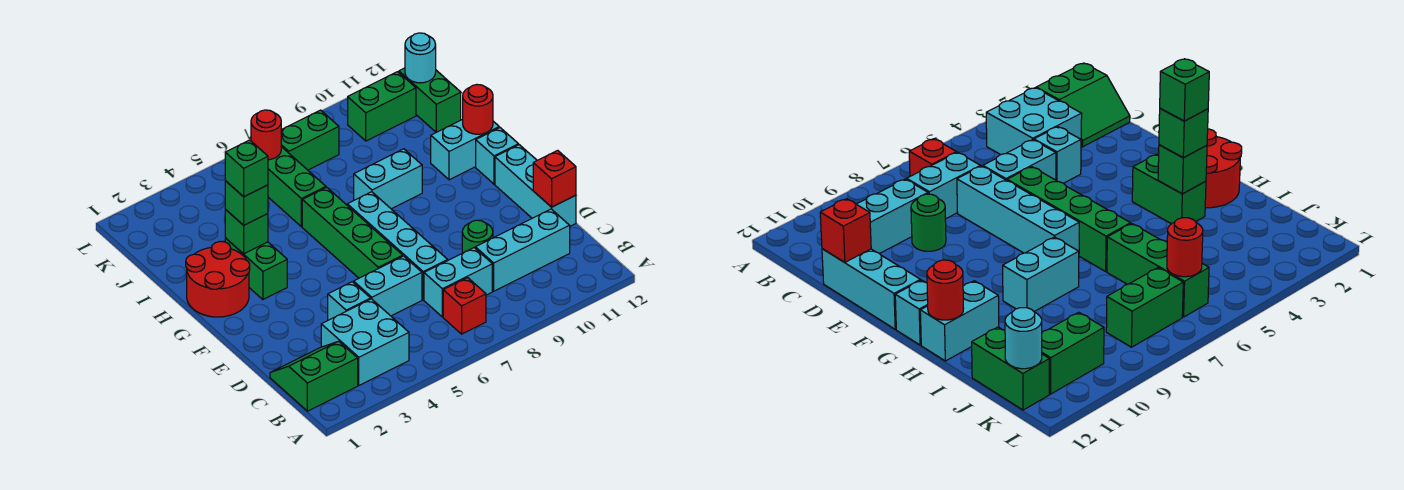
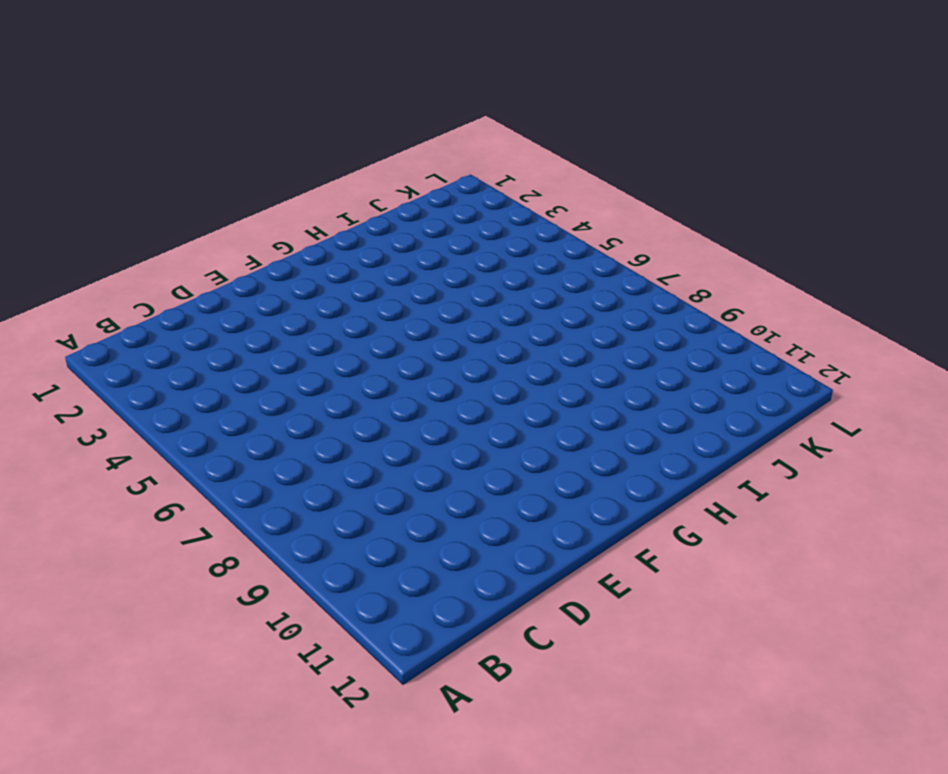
none -> green 2x2 slope [270,341,358,411]
none -> cyan 2x2 brick [321,299,409,385]
none -> red 1x1 brick [443,278,486,334]

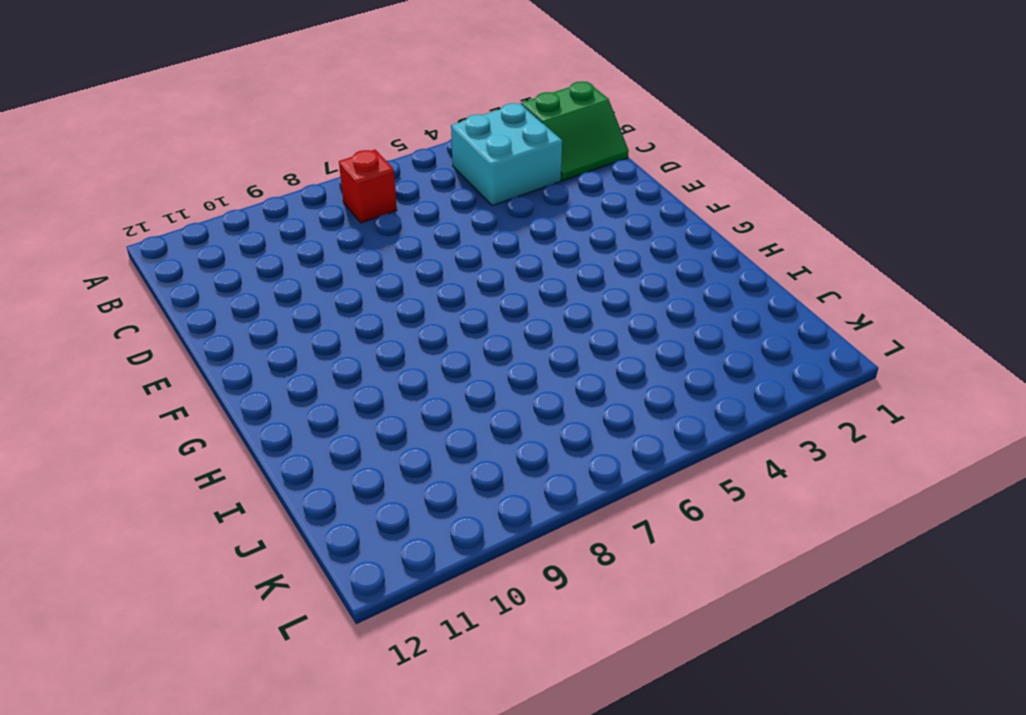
none -> cyan 1x2 brick [424,248,492,317]
none -> cyan 1x3 brick [475,209,570,291]
none -> cyan 1x1 brick [328,282,371,320]

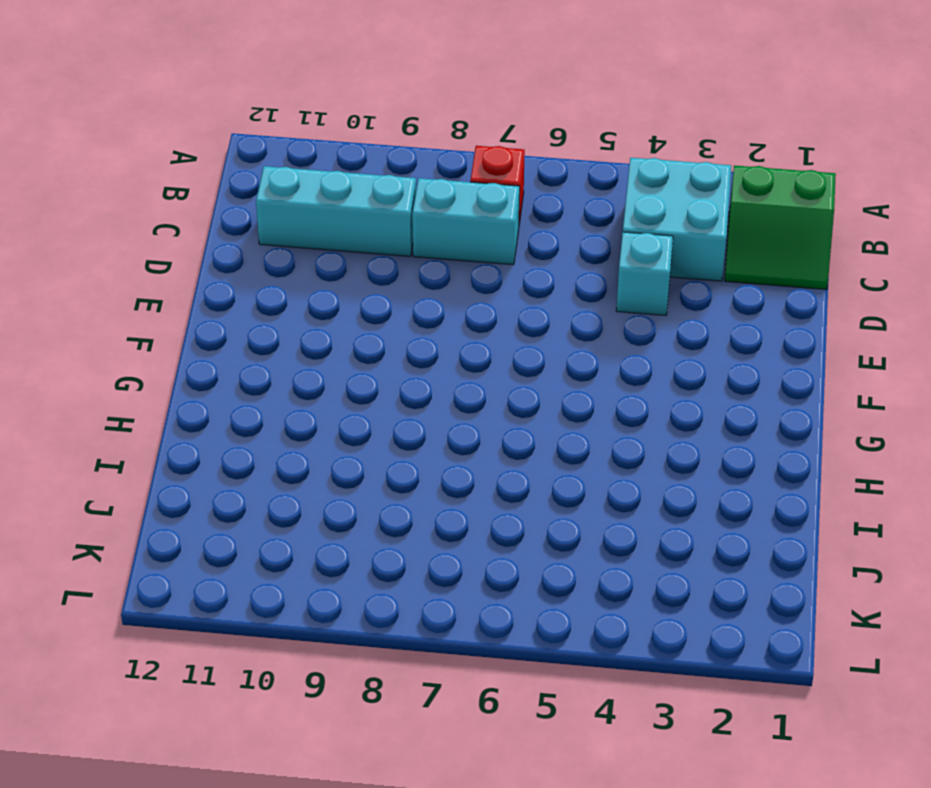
none -> cyan 1x2 brick [354,256,422,316]
none -> cyan 1x4 brick [347,192,448,300]
none -> green 1x1 round brick [462,220,493,253]

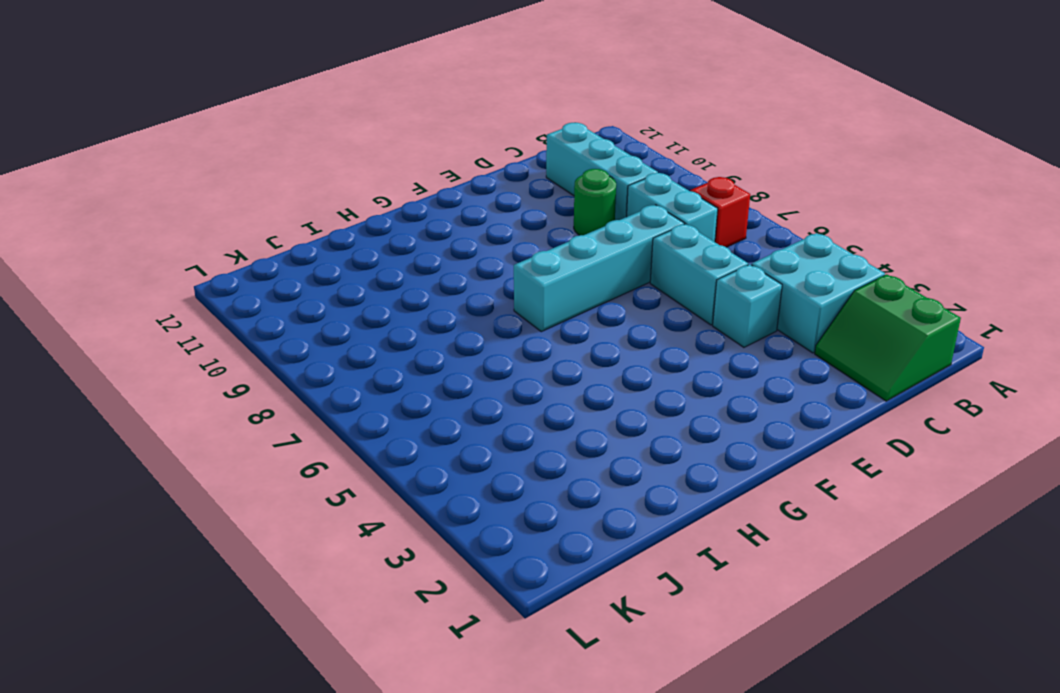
none -> cyan 1x3 brick [495,145,576,226]
none -> green 1x4 brick [302,187,403,278]
none -> red 2x2 round brick [186,242,250,317]

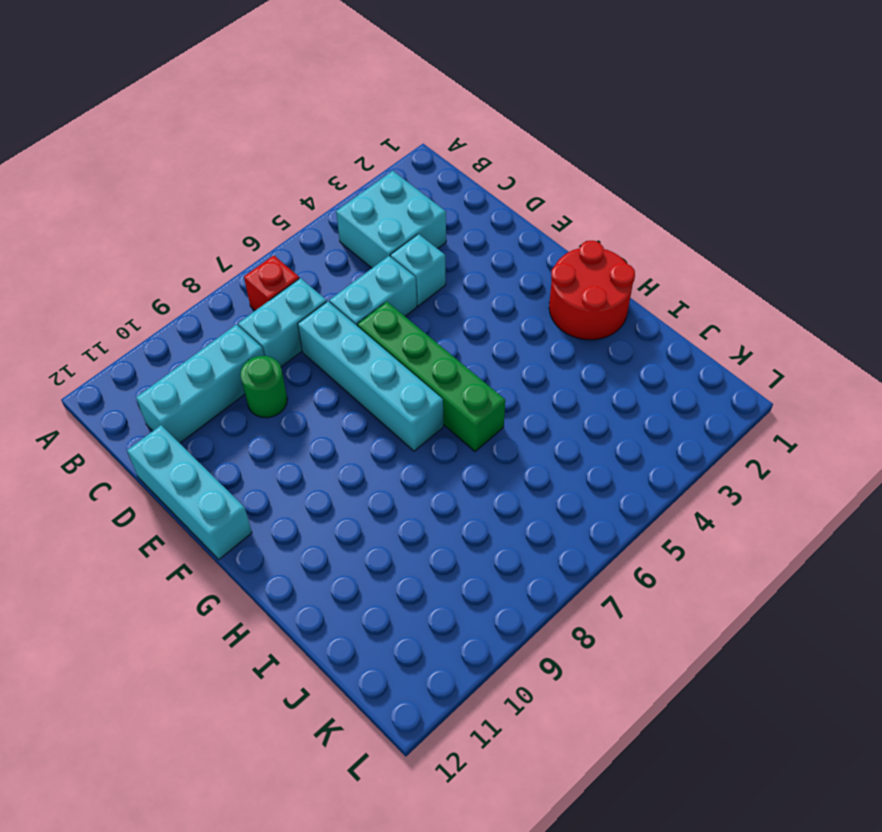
none -> green 2x2 slope [270,341,358,411]
none -> green 1x2 brick [225,238,287,300]
none -> cyan 1x1 brick [476,128,518,184]

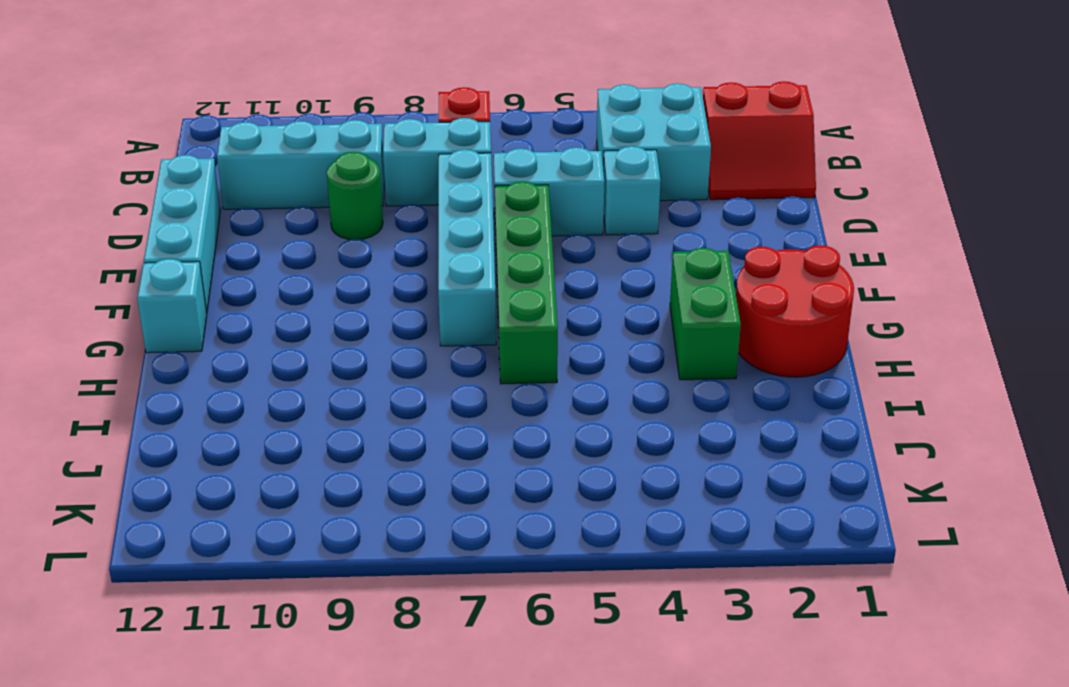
red 2x2 slope [703,81,816,200] -> green 2x2 slope [270,341,358,411]
none -> cyan 1x2 brick [354,149,422,209]
none -> cyan 1x2 brick [431,119,499,180]
none -> green 1x3 brick [268,147,326,227]

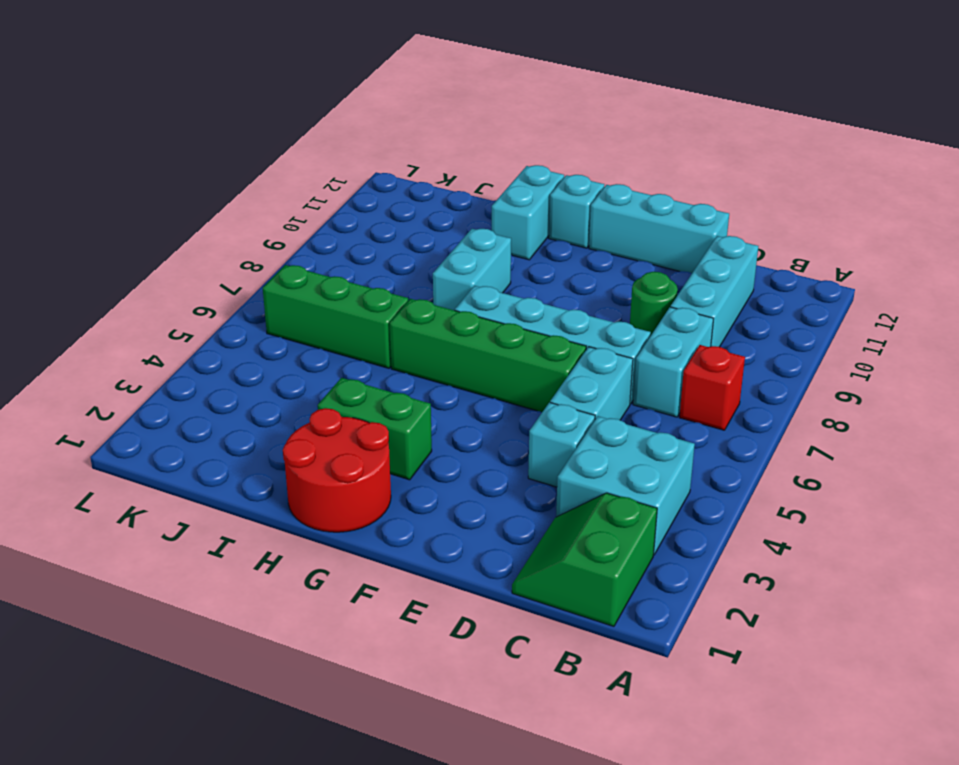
none -> green 1x2 brick [399,68,461,132]
none -> green 1x2 brick [281,110,339,170]
none -> green 1x2 brick [348,72,416,141]

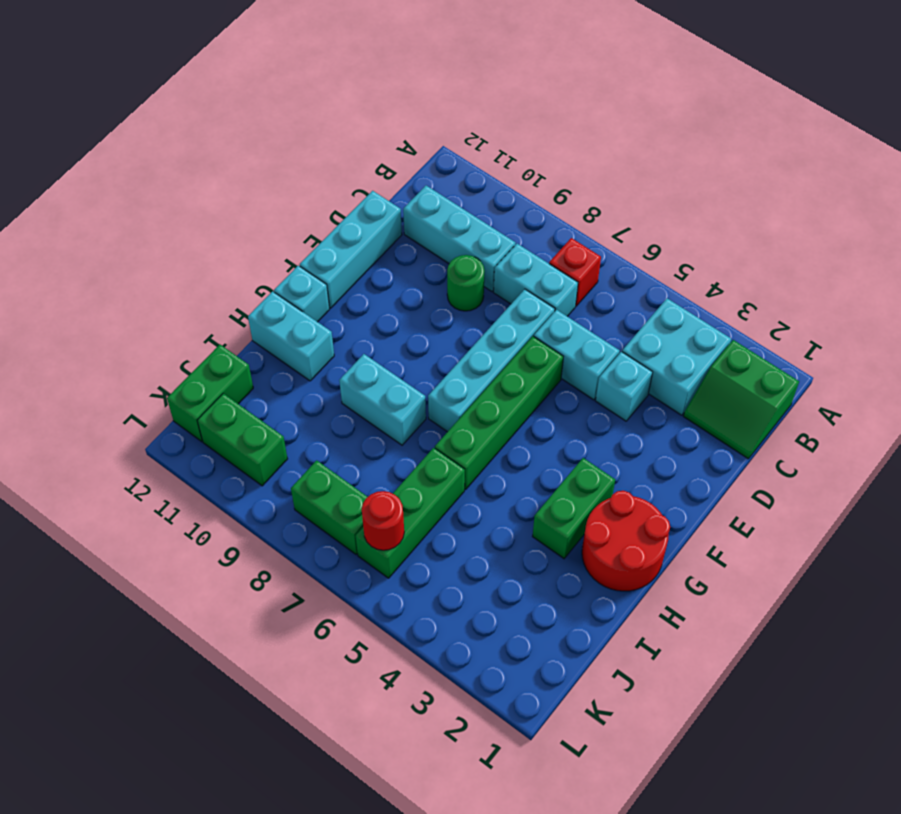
none -> red 1x1 brick [533,150,576,207]
none -> green 1x1 brick [225,210,268,254]
none -> red 1x1 round brick [463,85,493,134]

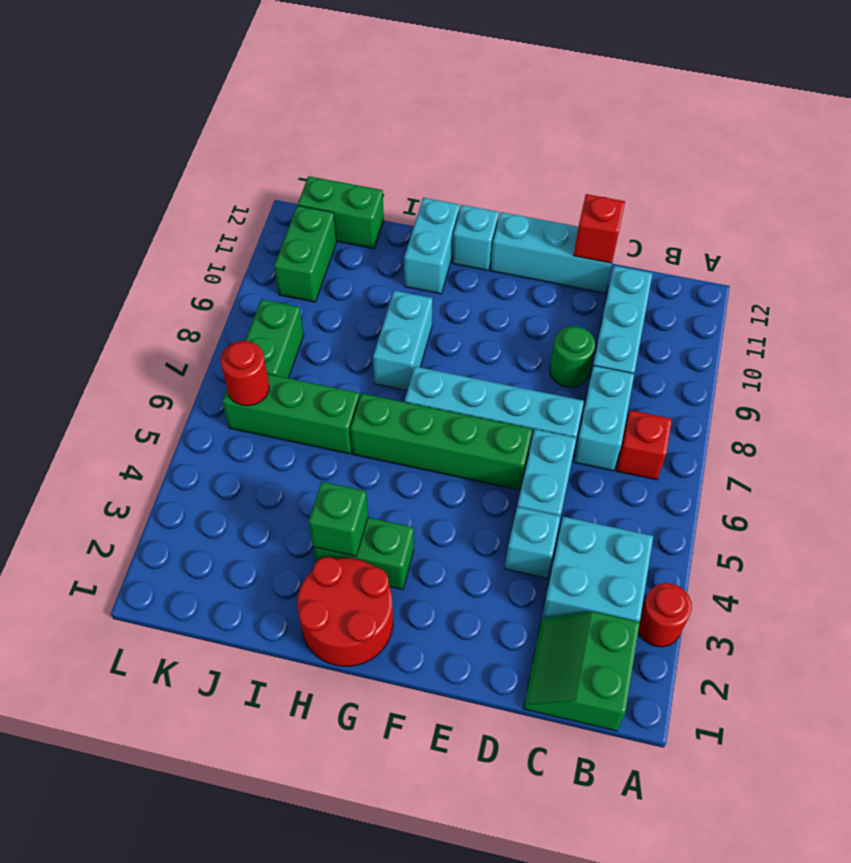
red 1x1 round brick [638,583,692,647] -> red 1x1 round brick moved to [463,85,493,134]
none -> cyan 1x1 round brick [405,33,436,83]
none -> green 1x1 brick [225,181,268,225]
none -> green 1x1 brick [225,140,268,197]

